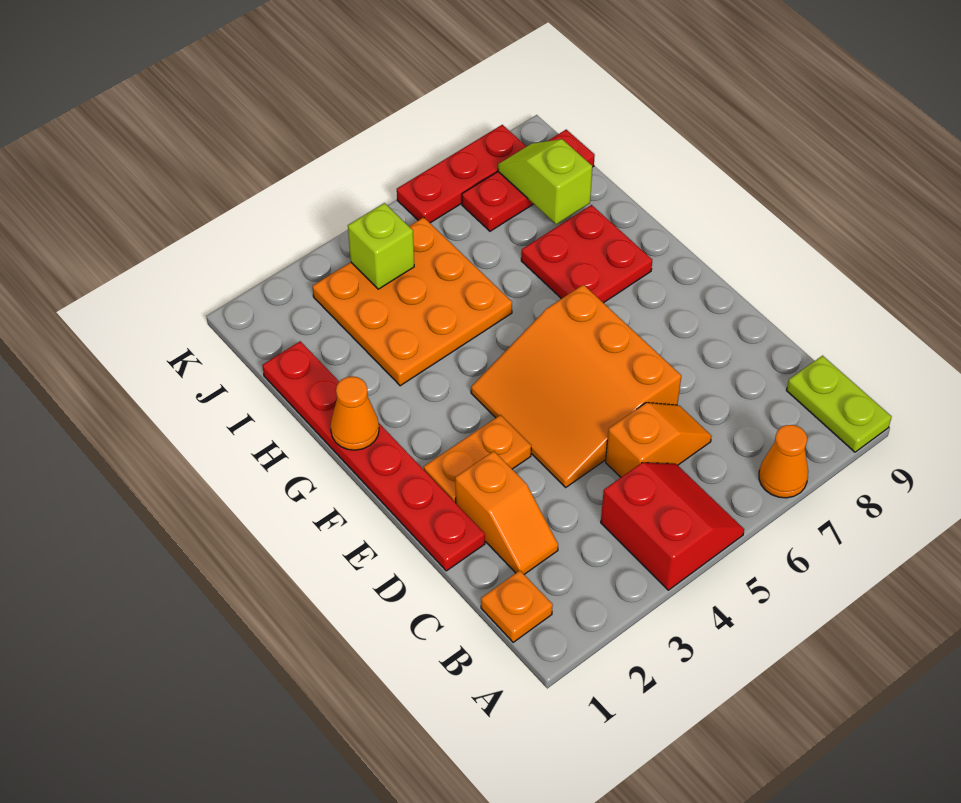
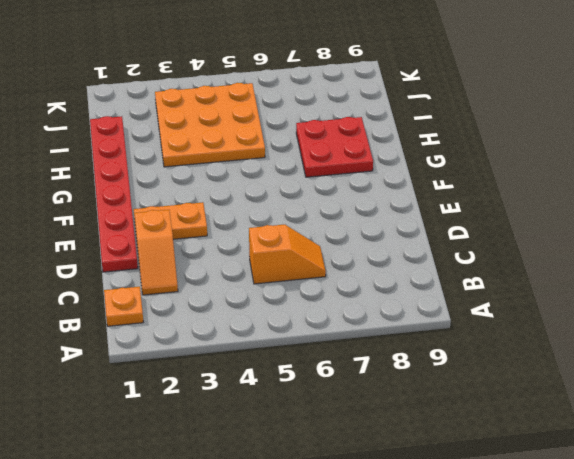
none -> red 2x2 slope [601,463,744,590]
none -> orange 1x1 cone [759,425,808,498]
none -> lime 1x2 plate [787,356,892,452]

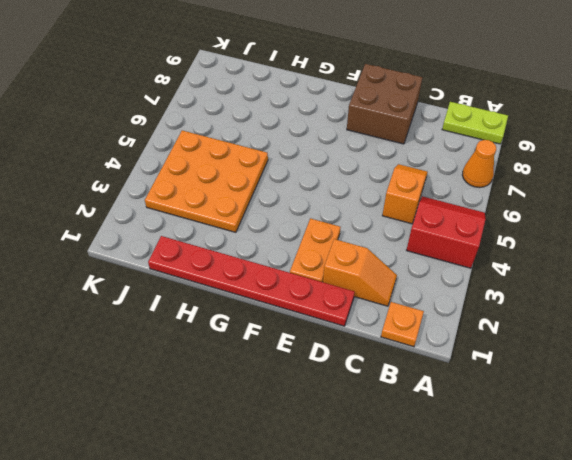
brown 2x2 brick [347,64,423,144] -> none
none -> orange 3x3 slope [471,285,681,487]
none -> red 2x2 plate [521,205,652,303]
none -> red 1x3 plate [462,130,595,231]

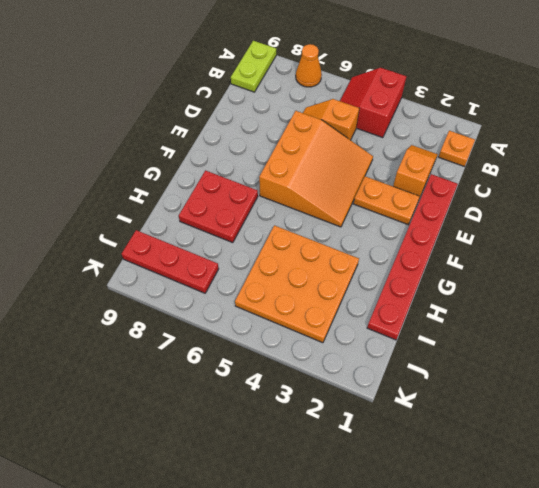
none -> red 1x3 plate [397,125,527,223]
none -> orange 1x1 cone [330,376,379,450]
none -> lime 1x2 slope [498,139,592,224]

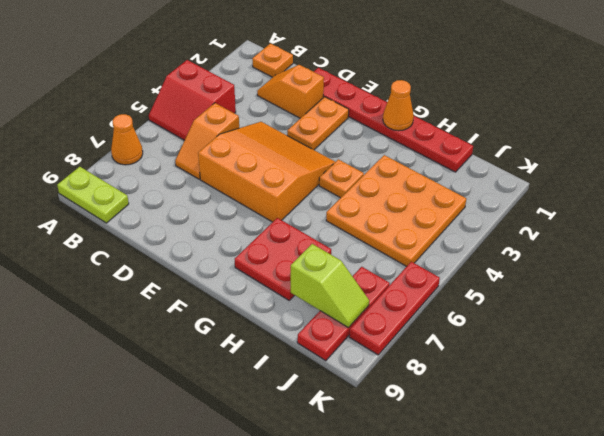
orange 1x1 plate [319,159,364,198] -> none
none -> lime 1x1 brick [348,203,414,289]

